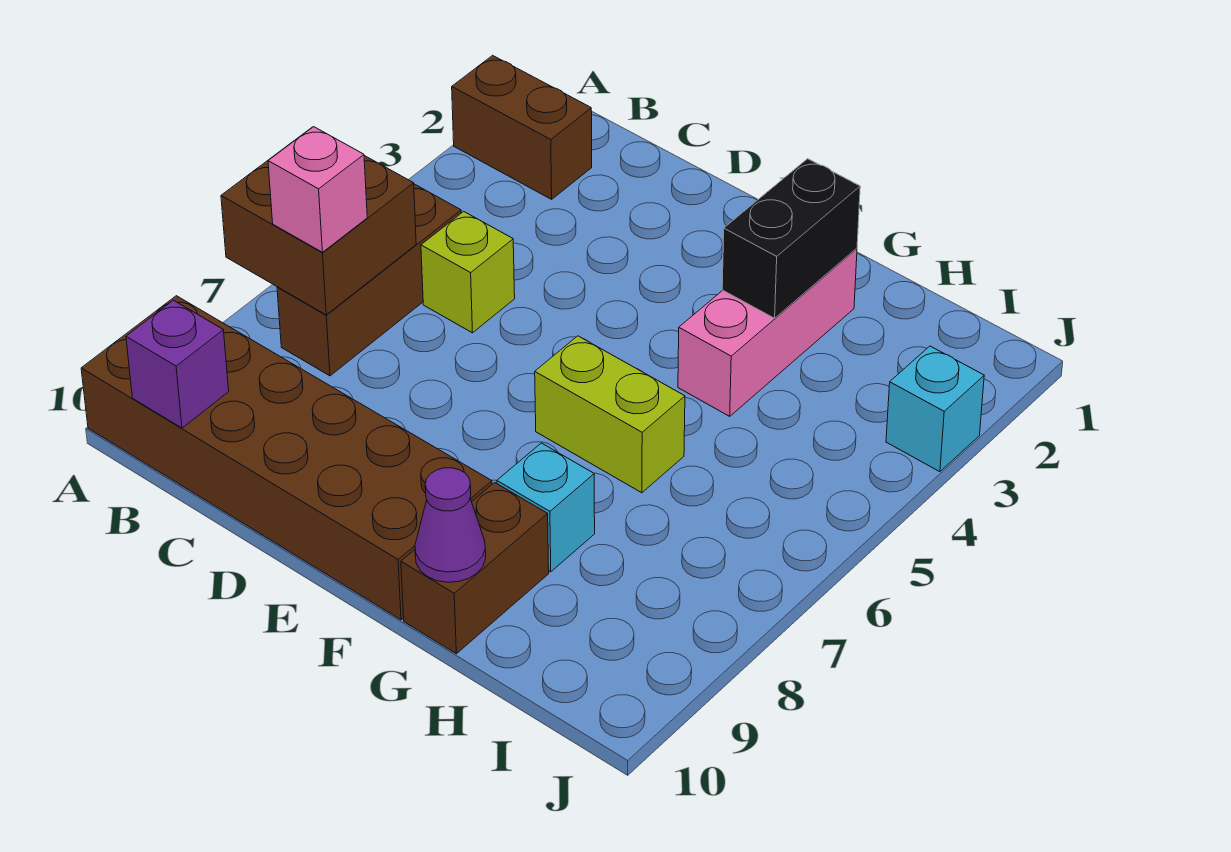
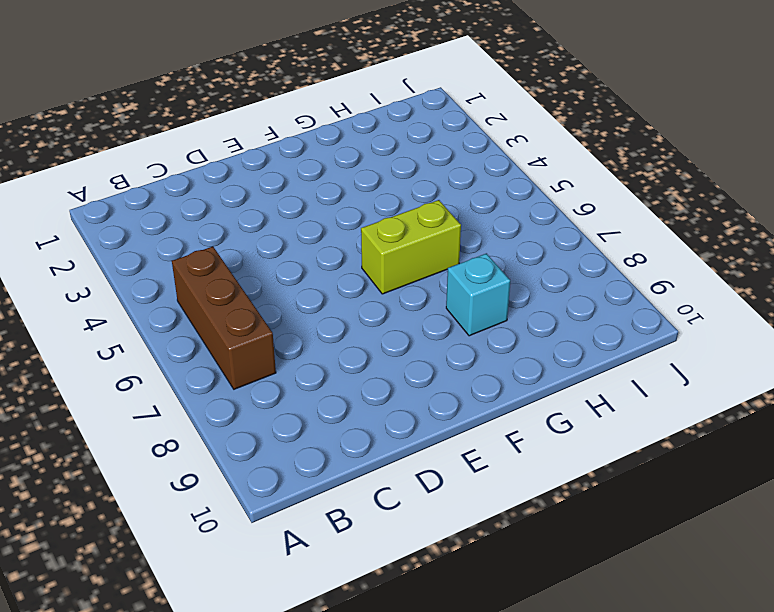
none -> brown 1x2 brick [452,55,592,199]
none -> brown 2x6 brick [81,296,492,620]
none -> lime 1x1 brick [421,211,515,333]

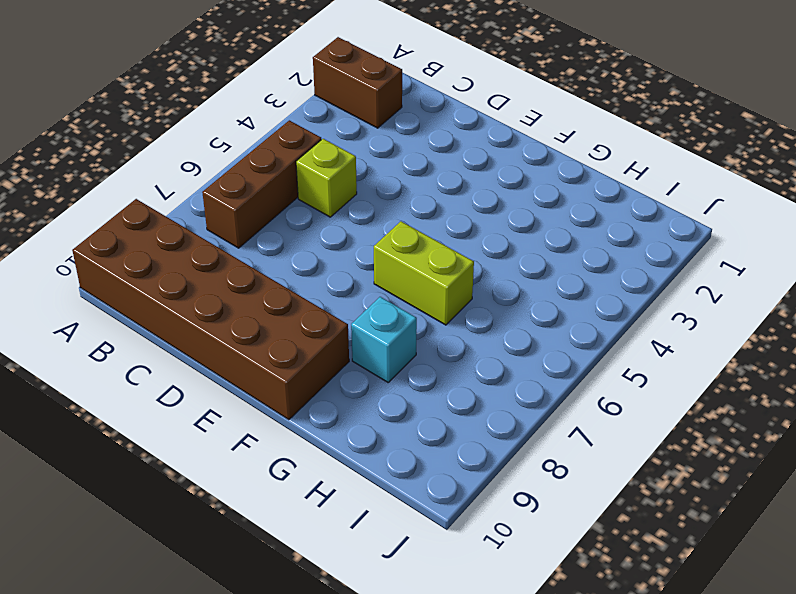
none -> pink 1x3 brick [678,248,857,416]
none -> brown 1x2 brick [401,482,549,654]
none -> cyan 1x1 brick [886,346,984,472]

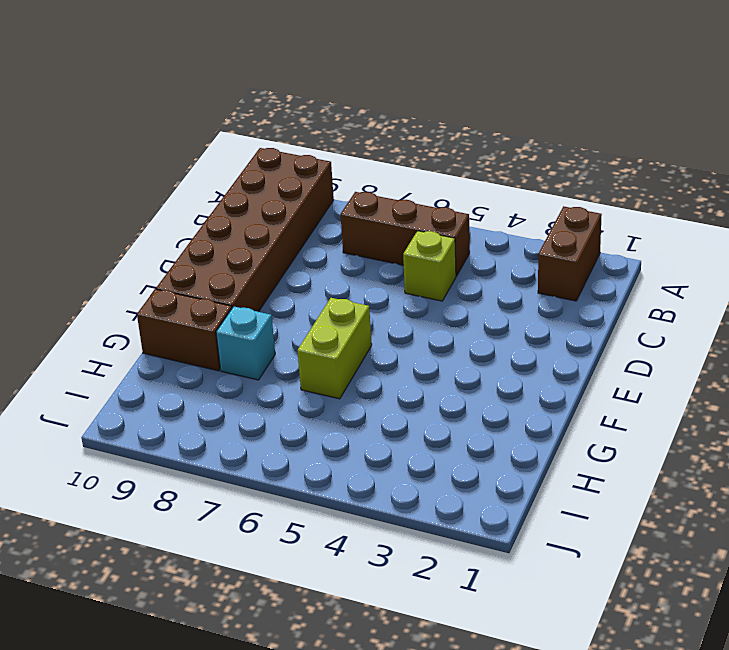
none -> pink 1x3 brick [678,248,857,416]
none -> cyan 1x1 brick [886,346,984,472]
none -> brown 2x2 brick [221,128,416,315]

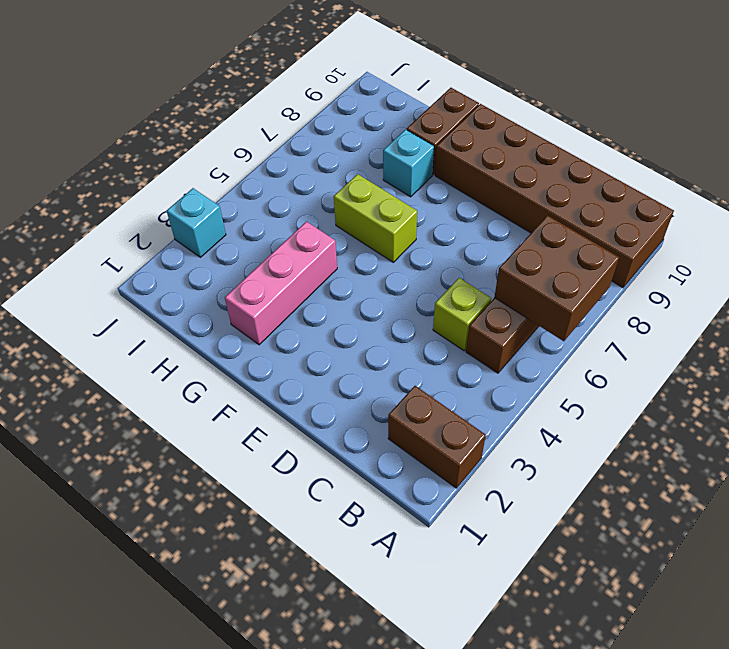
none -> purple 1x1 brick [126,300,229,428]
none -> black 1x2 brick [722,159,860,318]
none -> purple 1x1 cone [415,468,486,582]

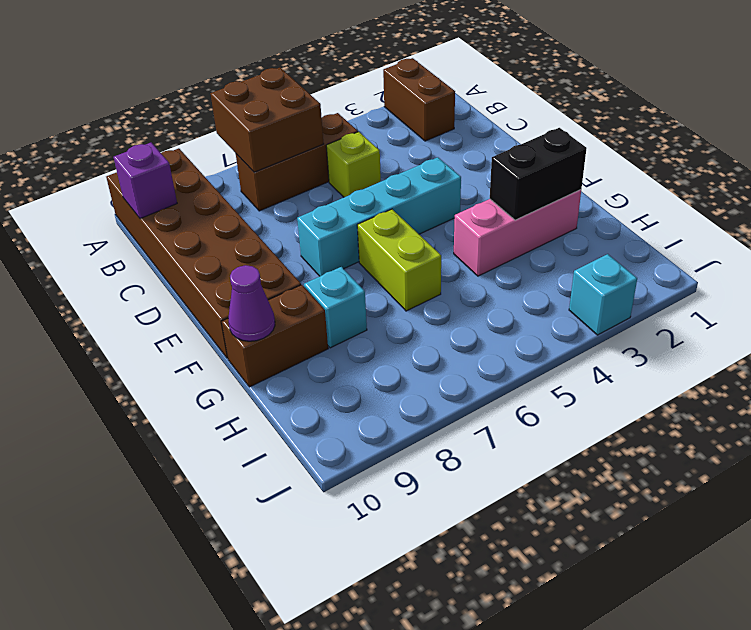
cyan 1x4 brick [297,157,461,276] -> none
none -> pink 1x1 brick [268,127,367,252]

